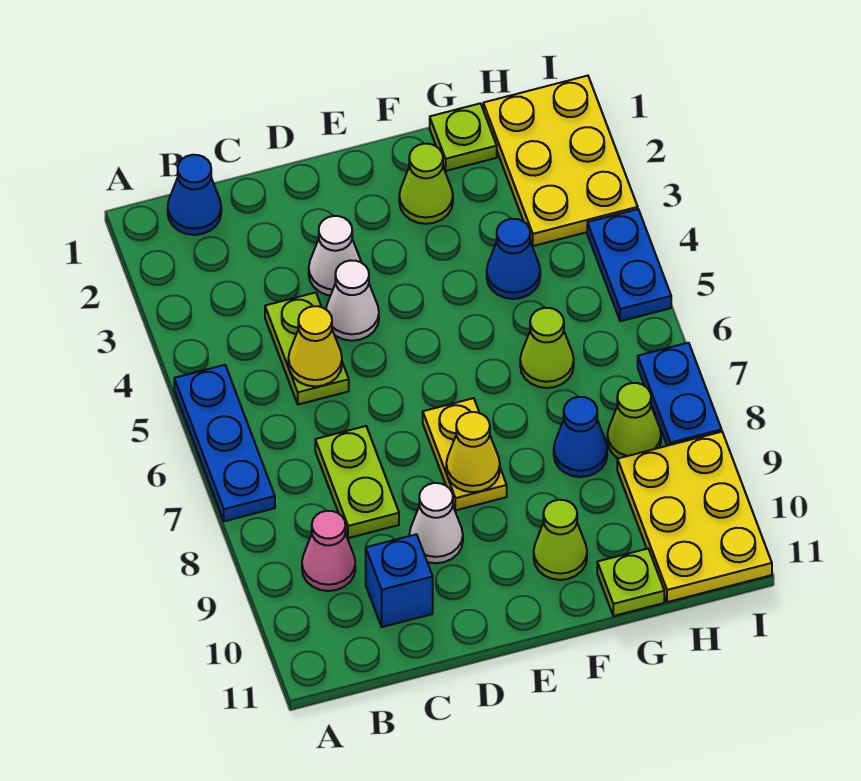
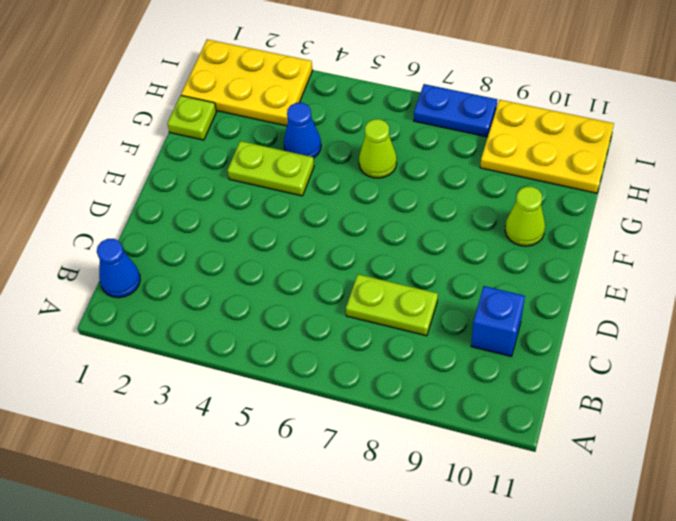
lime 1x2 plate [227,141,314,196] -> lime 1x2 plate moved to [265,293,349,405]
none -> blue 1x3 plate [174,365,275,521]
none -> pink 1x1 cone [302,511,355,591]
none -> white 1x1 cone [309,216,361,295]

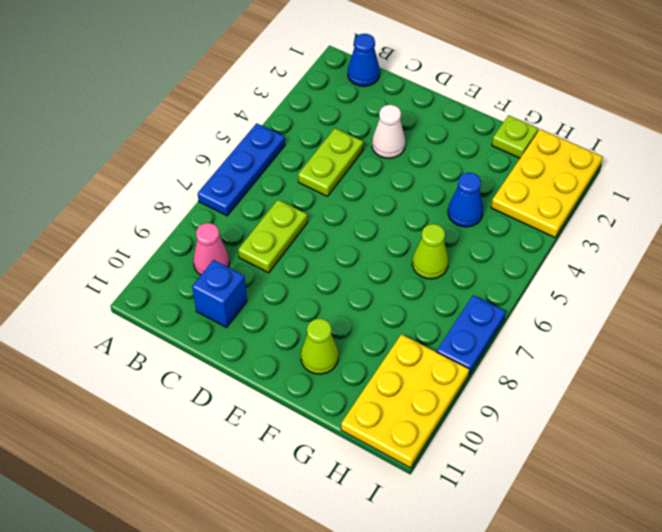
none -> white 1x1 cone [326,260,379,341]
none -> white 1x1 cone [409,483,463,563]
none -> yellow 1x2 plate [423,398,507,510]

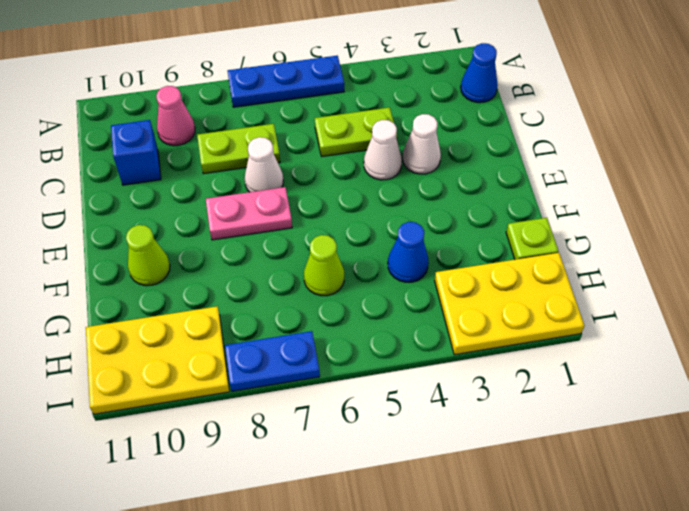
white 1x1 cone [245,137,283,192] -> white 1x1 cone moved to [409,483,463,563]
pink 1x2 plate [206,187,292,240] -> yellow 1x2 plate [423,398,507,510]
none -> lime 1x1 cone [399,144,453,224]
none -> blue 1x1 cone [554,397,607,477]
none -> lime 1x1 plate [597,549,664,616]

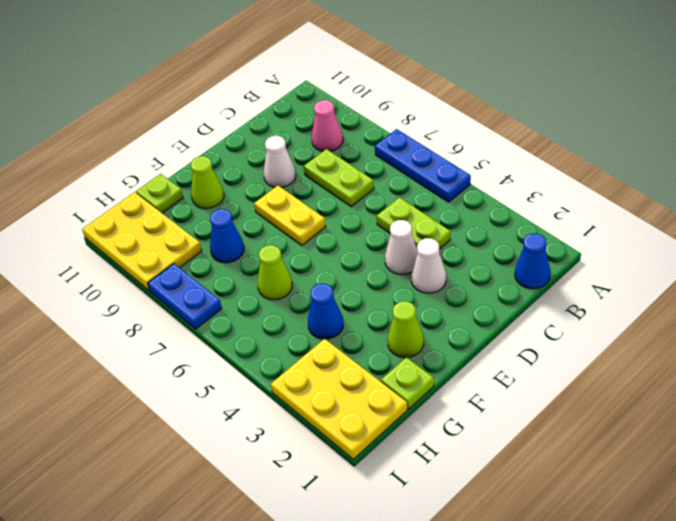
none -> blue 1x1 brick [366,534,433,627]
none -> lime 1x1 cone [607,383,661,458]
none -> blue 1x2 plate [587,209,671,321]

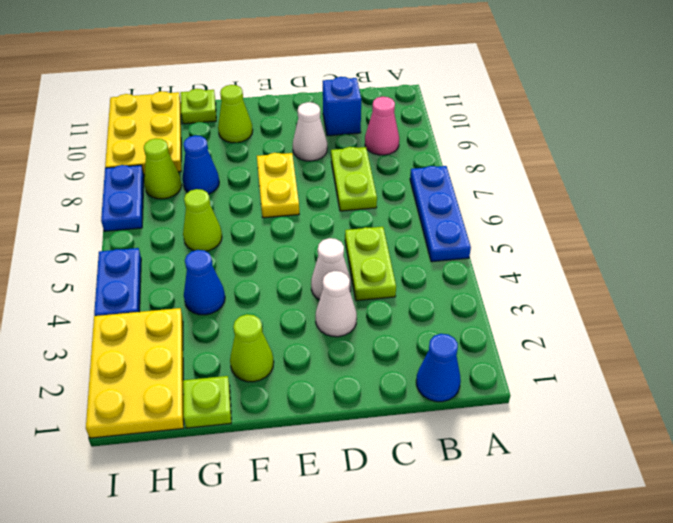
none -> yellow 1x1 cone [288,306,342,386]
none -> yellow 1x1 cone [446,412,500,492]

